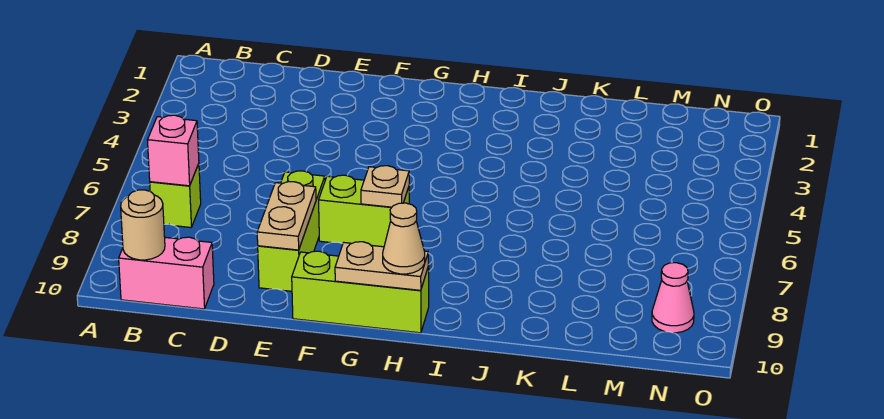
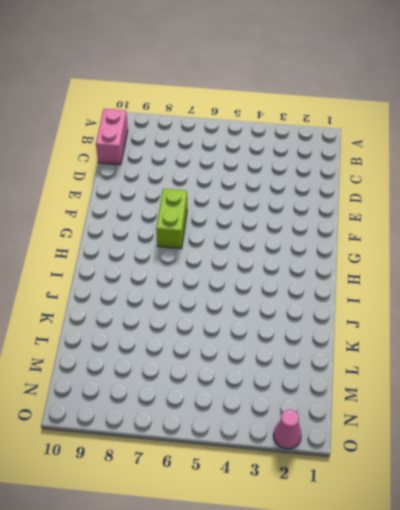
pink 1x1 cone [273,410,301,449] -> pink 1x1 cone moved to [652,263,694,333]
none -> lime 1x1 brick [150,164,201,227]
none -> lime 1x3 brick [258,171,325,291]
none -> lime 1x3 brick [292,251,429,333]

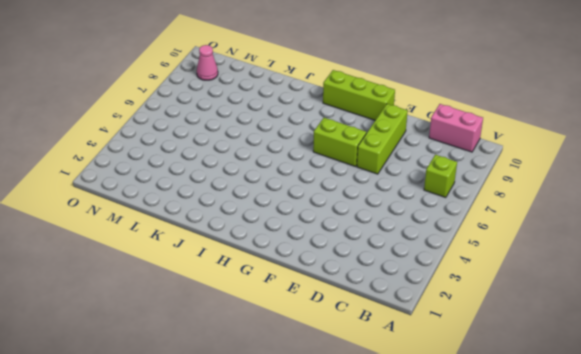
none -> pink 1x1 brick [148,115,199,186]
none -> tan 1x1 round brick [121,190,165,260]
none -> tan 1x2 plate [257,182,316,250]

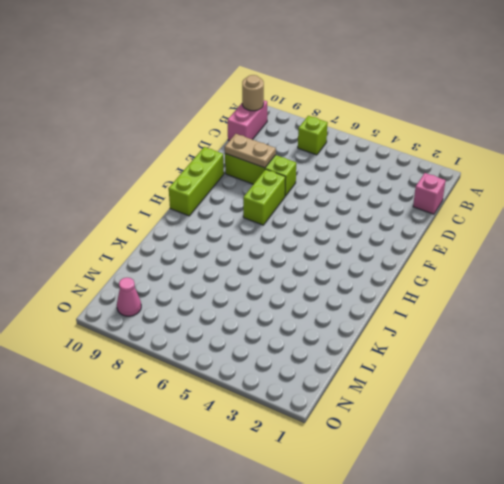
pink 1x1 brick [413,173,446,214] -> pink 1x1 brick moved to [148,115,199,186]
none -> tan 1x1 plate [361,166,409,207]
none -> tan 1x2 plate [335,242,428,290]
none -> tan 1x1 cone [383,203,425,274]

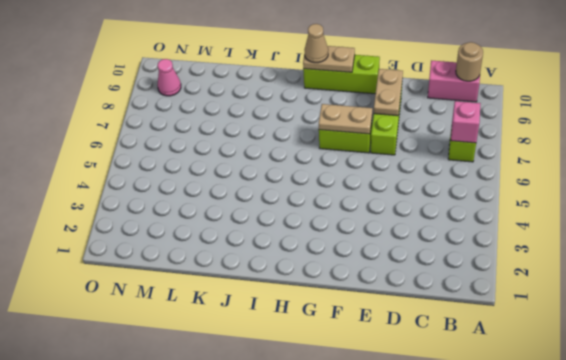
tan 1x2 plate [319,104,372,134] -> tan 1x1 plate [361,166,409,207]

